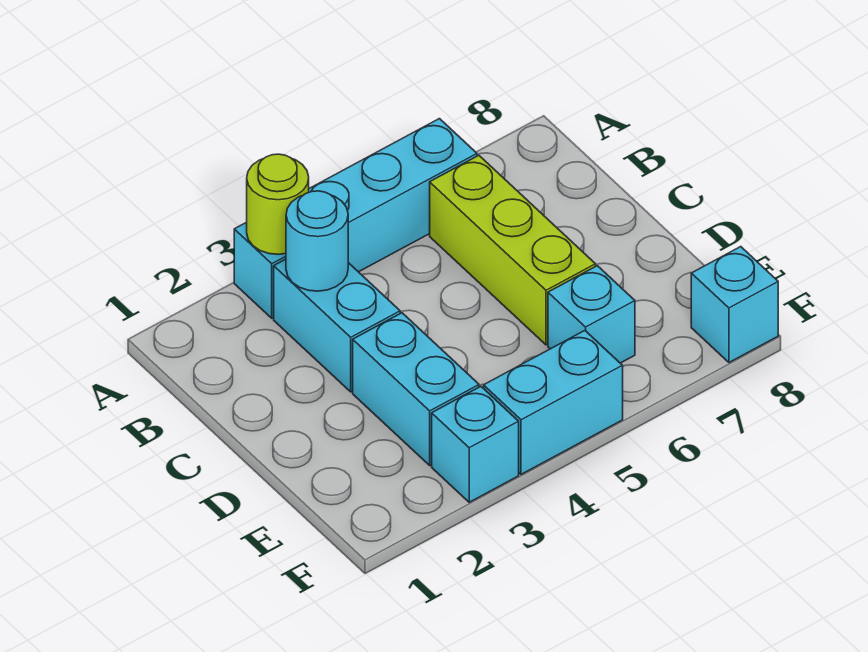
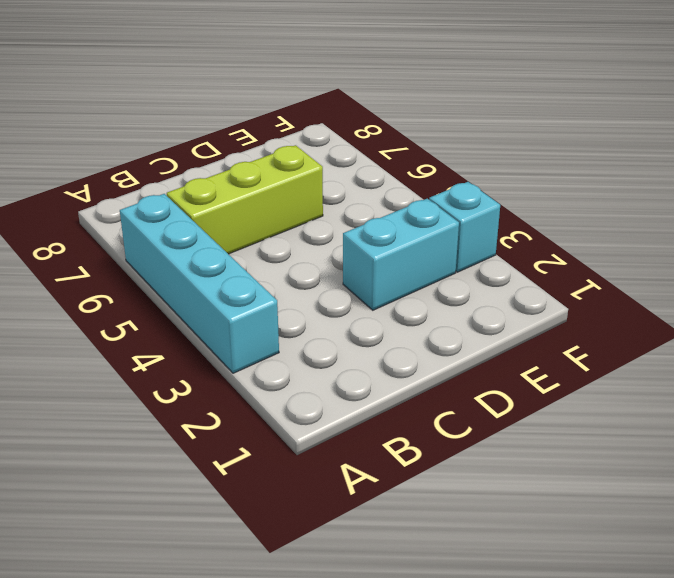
none -> cyan 1x2 brick [274,259,400,392]
none -> cyan 1x1 brick [548,266,635,363]

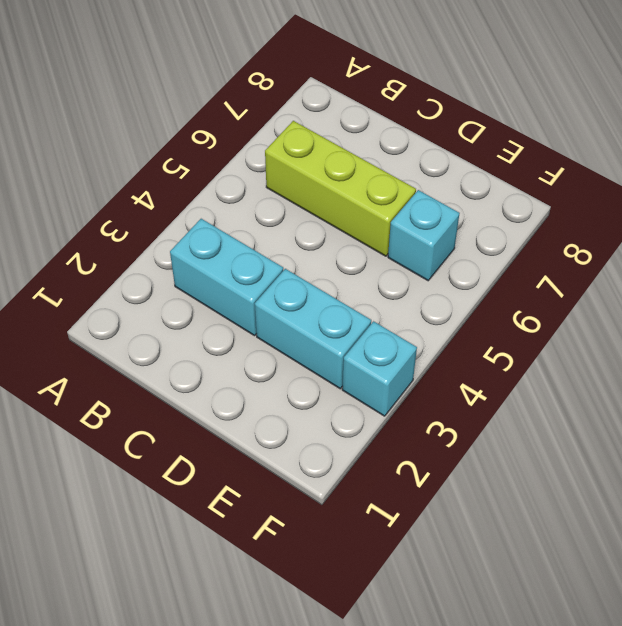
none -> cyan 1x4 brick [234,119,477,318]
none -> cyan 1x2 brick [484,331,623,474]

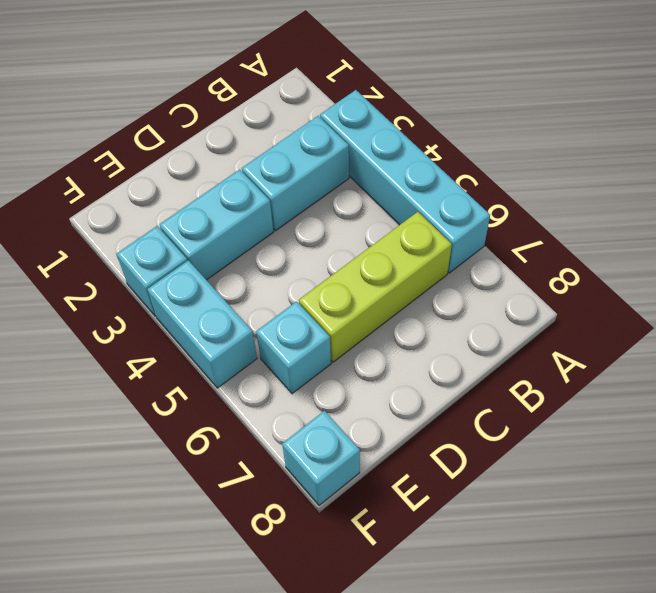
none -> lime 1x1 round brick [247,154,309,255]
none -> cyan 1x1 round brick [286,191,348,291]

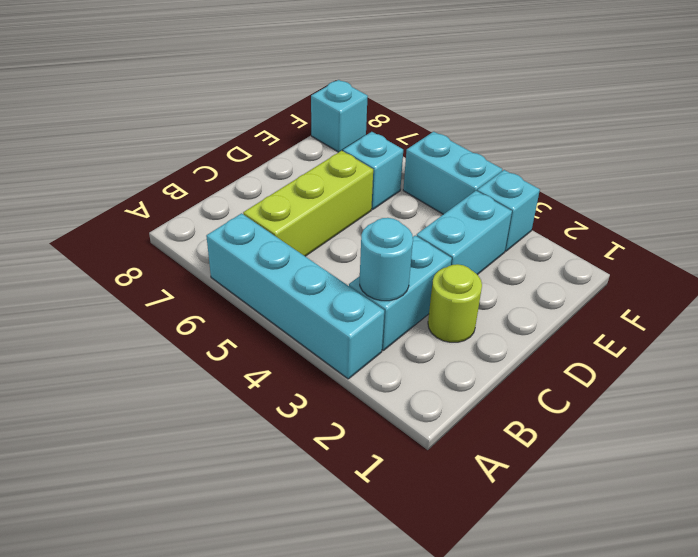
lime 1x1 round brick [428,264,482,342] -> lime 1x1 round brick moved to [247,154,309,255]

